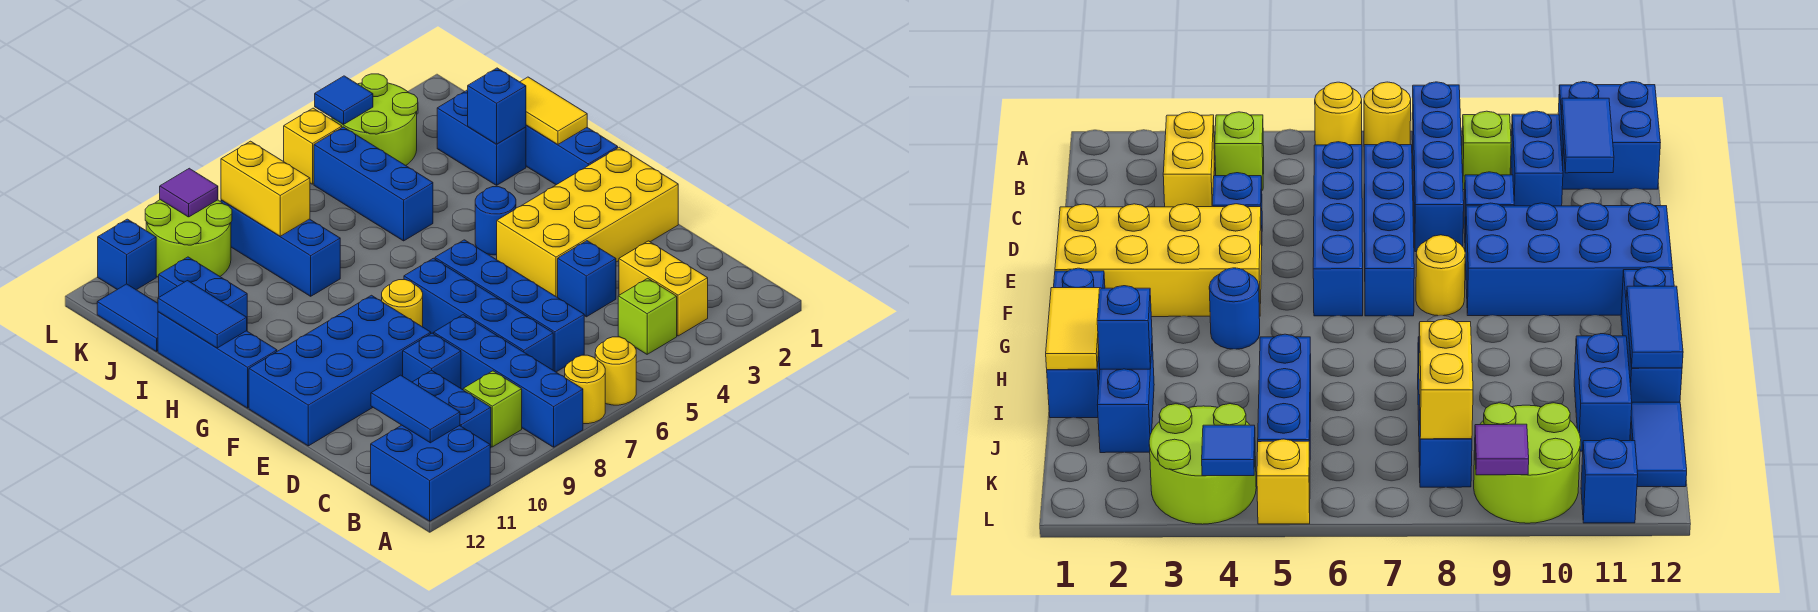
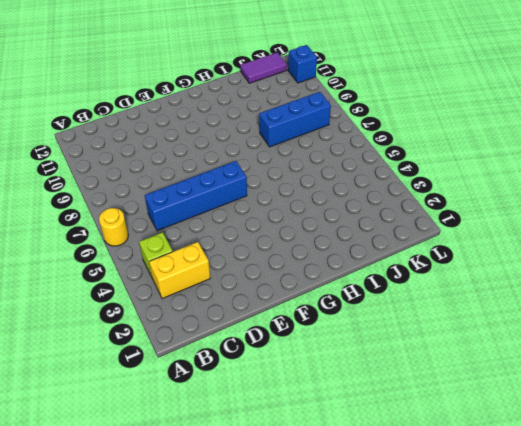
purple 1x2 tile [240,52,287,83] -> blue 1x2 tile [97,284,158,352]
none -> yellow 1x1 round brick [565,355,605,424]
none -> blue 1x4 brick [434,315,583,447]
none -> blue 2x2 brick [371,425,490,521]
none -> lime 1x1 brick [463,371,522,447]

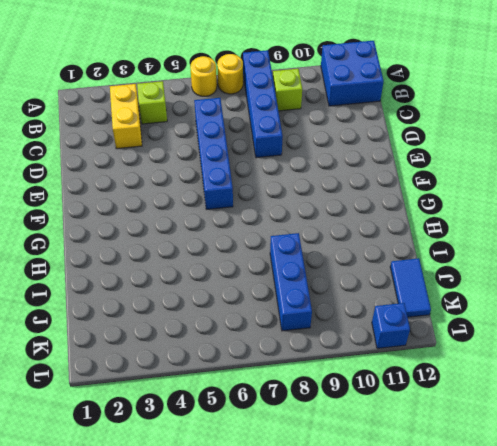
none -> blue 1x2 brick [412,370,491,448]
none -> blue 1x4 brick [404,258,553,370]
none -> blue 1x1 brick [557,241,616,317]
none -> blue 1x1 brick [403,333,461,388]

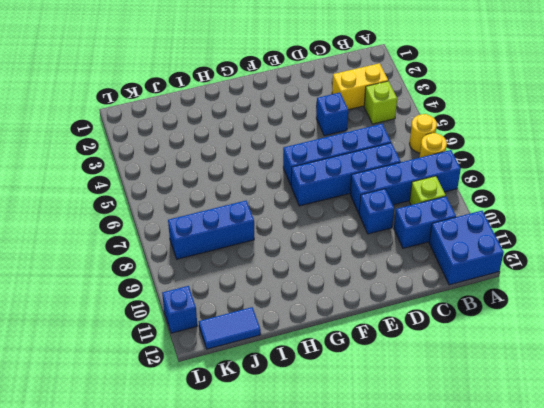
none -> yellow 2x4 brick [497,147,678,297]
none -> blue 2x4 brick [249,295,431,446]
none -> yellow 1x1 round brick [382,280,423,327]
none -> blue 1x3 brick [526,125,618,185]

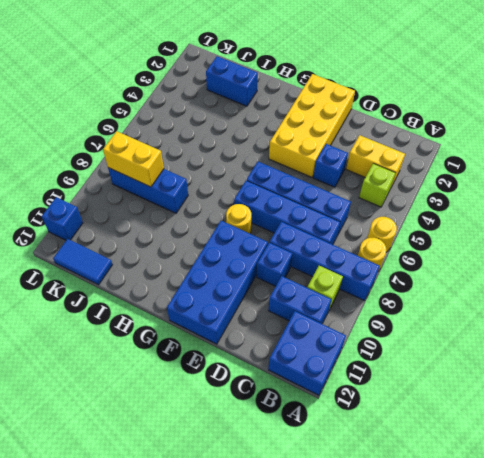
none -> blue 1x3 brick [526,125,618,185]
none -> blue 1x1 round brick [475,187,516,255]
none -> blue 1x3 brick [158,312,277,408]
none -> blue 1x3 brick [314,127,433,241]

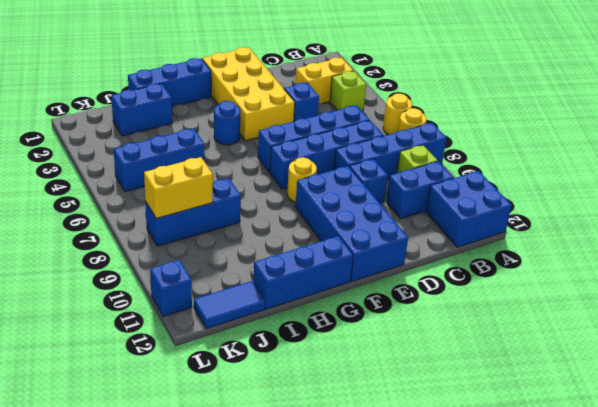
none -> blue 1x2 brick [159,257,247,317]
none -> lime 2x2 round brick [332,74,418,165]
none -> lime 2x2 round brick [145,200,232,277]
none -> yellow 1x1 brick [284,108,342,184]

